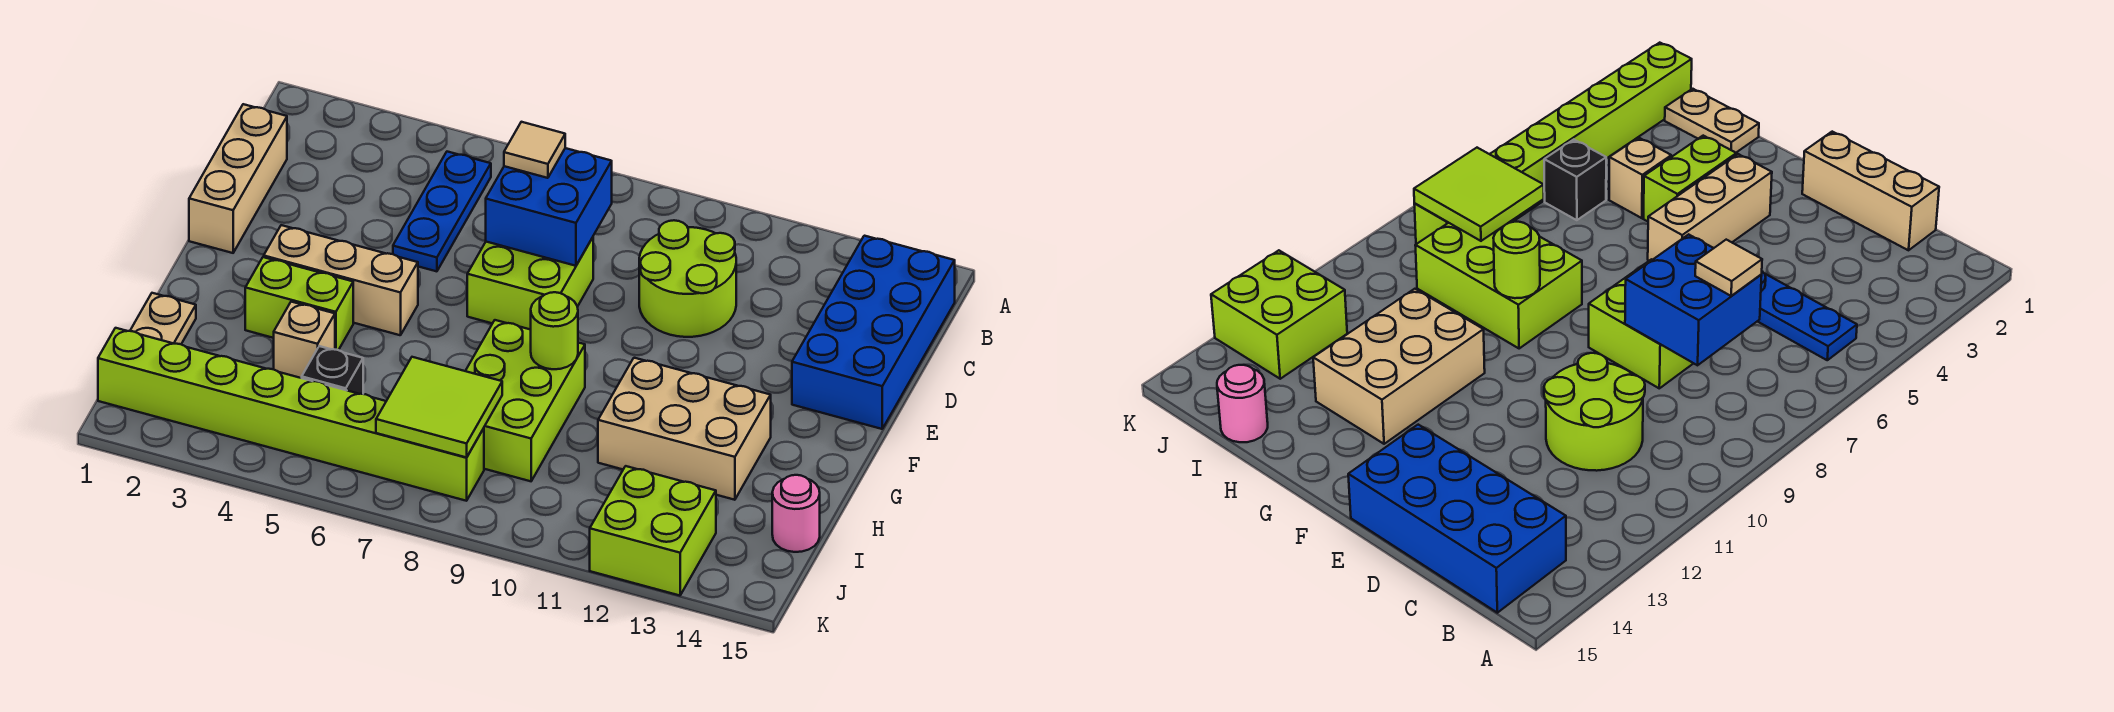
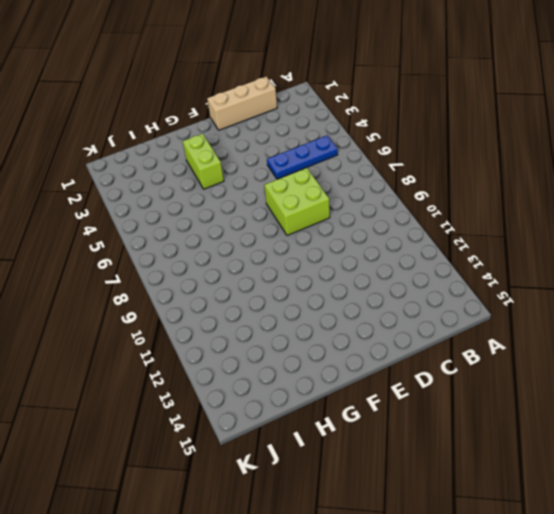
none -> blue 2x4 brick [792,236,955,429]
none -> lime 2x2 round brick [639,220,736,337]
none -> tan 1x3 brick [264,225,418,335]

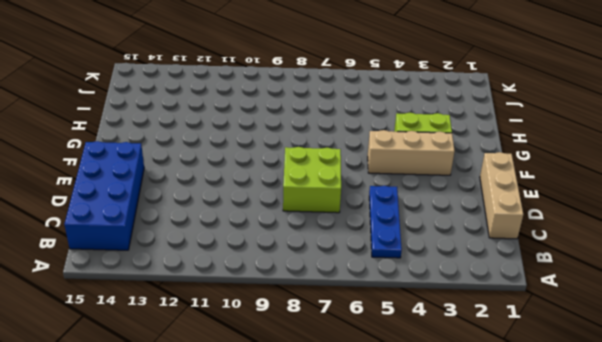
none -> lime 2x2 round brick [639,220,736,337]
none -> lime 2x3 brick [466,320,585,481]
none -> tan 2x3 brick [598,358,771,500]

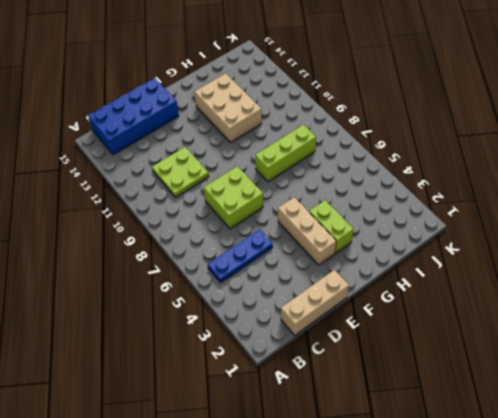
lime 2x2 plate [152,147,209,197] -> lime 2x2 round brick [639,220,736,337]
lime 1x3 brick [255,124,316,182] -> lime 2x3 brick [466,320,585,481]
none -> tan 1x2 plate [130,293,196,344]
none -> tan 1x1 brick [274,302,335,378]
none -> black 1x1 brick [302,346,363,394]

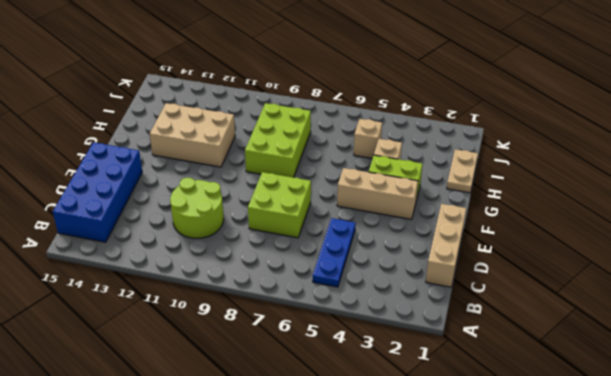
tan 1x1 brick [354,119,382,159] -> black 1x1 brick [302,346,363,394]
none -> pink 1x1 round brick [772,475,820,552]
none -> lime 1x8 brick [98,328,484,501]
none -> lime 2x2 brick [590,466,716,596]

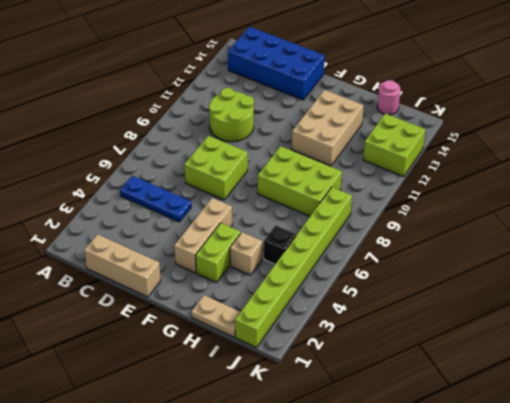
none -> blue 2x2 brick [486,148,612,266]
none -> lime 1x1 round brick [531,292,578,369]
none -> lime 2x2 tile [376,357,502,457]

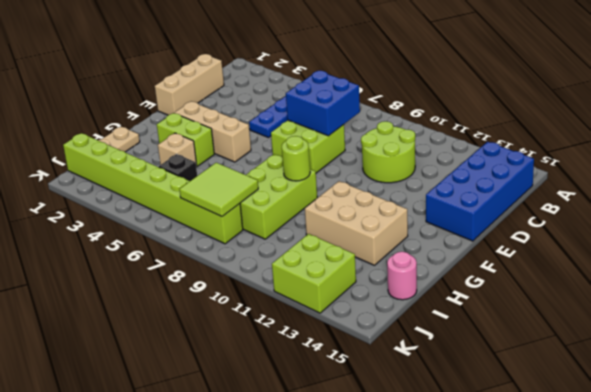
none -> tan 1x1 tile [504,122,565,178]

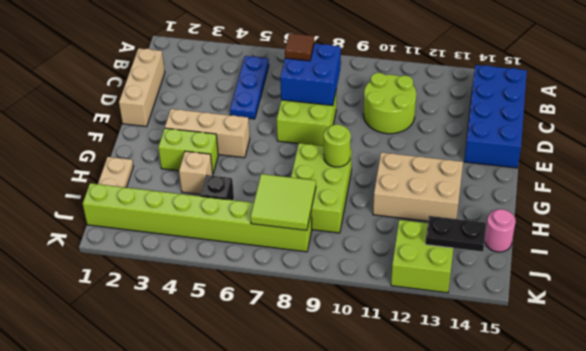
brown 1x1 tile [285,33,314,61] -> tan 1x1 tile [504,122,565,178]
black 1x2 plate [425,216,486,252] -> none

